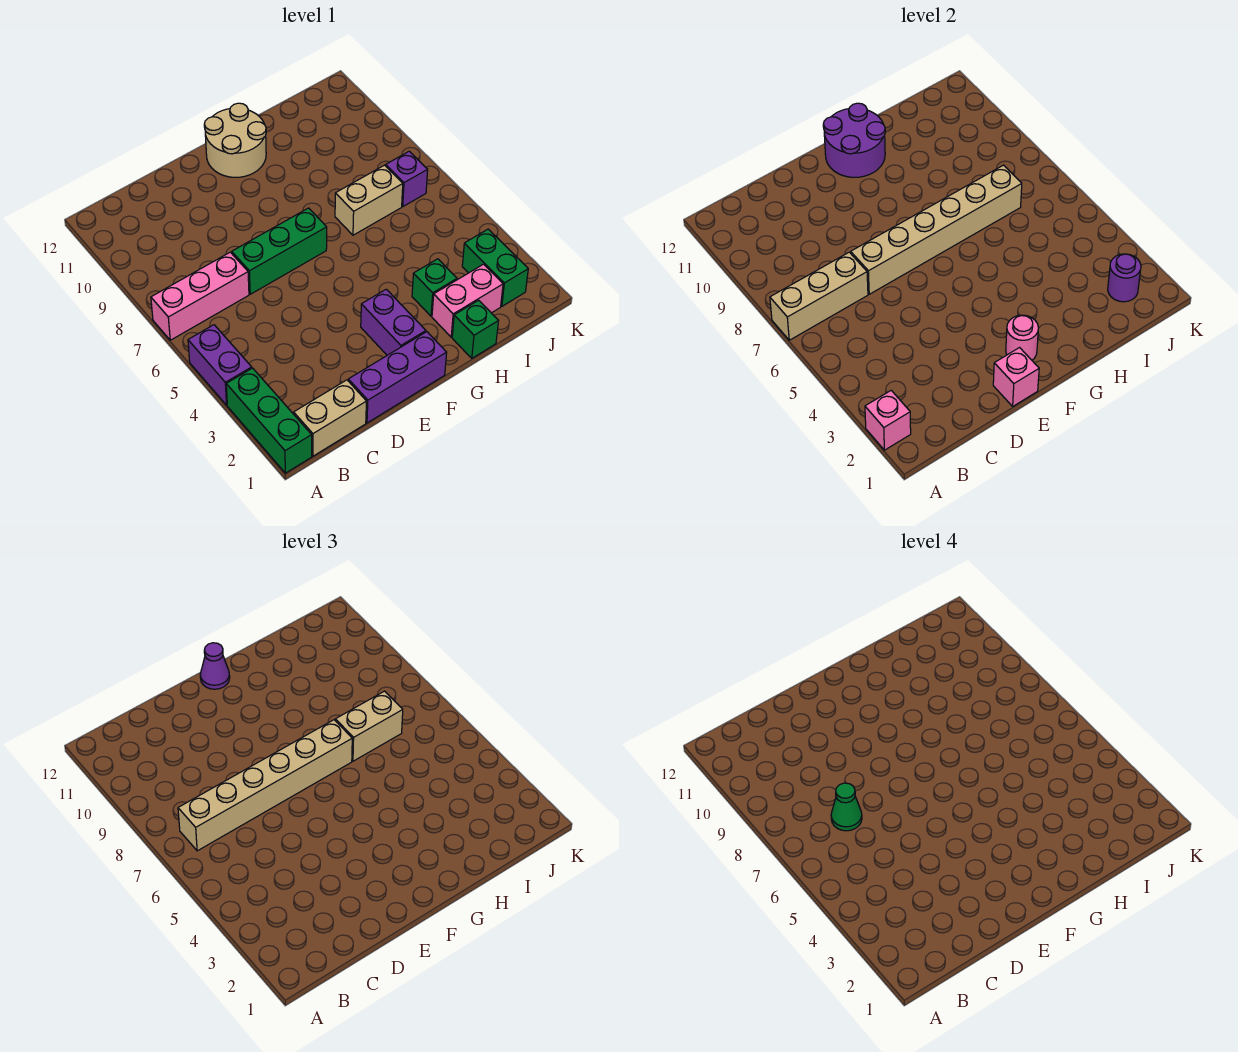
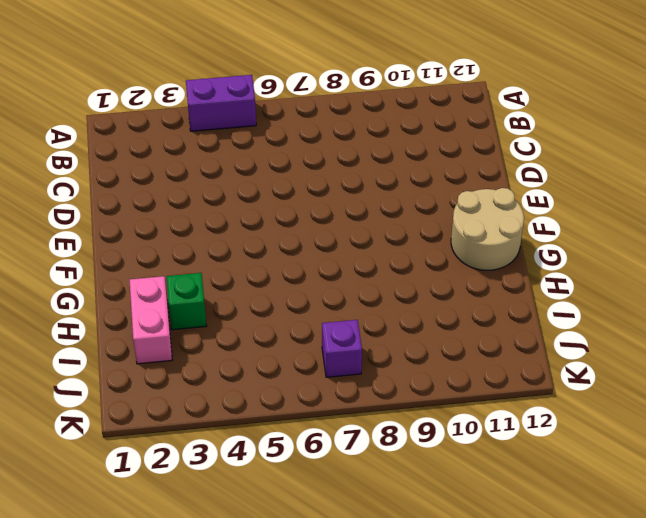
none -> green 1x3 brick [226,368,312,473]
none -> pink 1x3 brick [151,252,249,340]
none -> tan 1x2 brick [294,380,367,456]

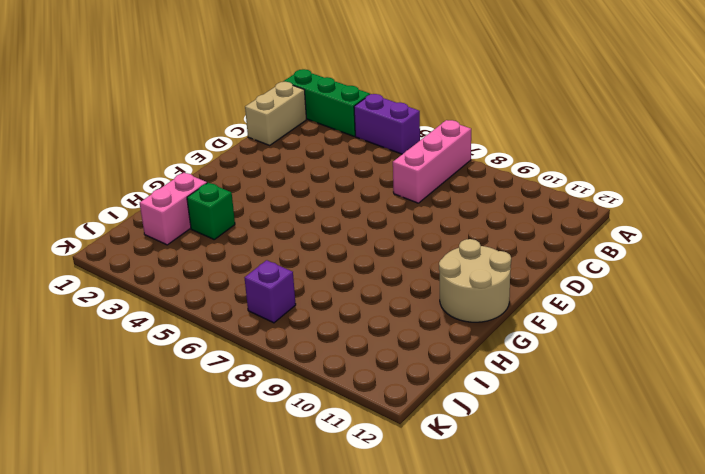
none -> purple 1x3 brick [348,332,447,423]
none -> green 1x3 brick [232,208,327,294]
none -> purple 1x2 brick [361,289,426,355]

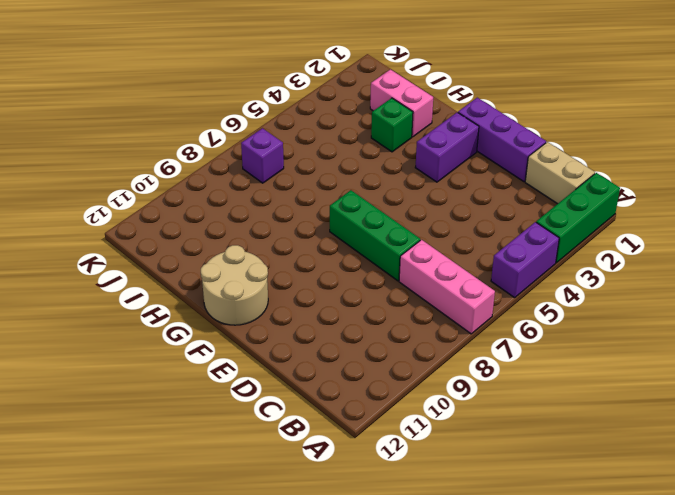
none -> green 1x1 brick [452,300,498,358]
none -> tan 1x2 brick [335,165,403,235]
none -> green 1x2 brick [462,229,528,306]

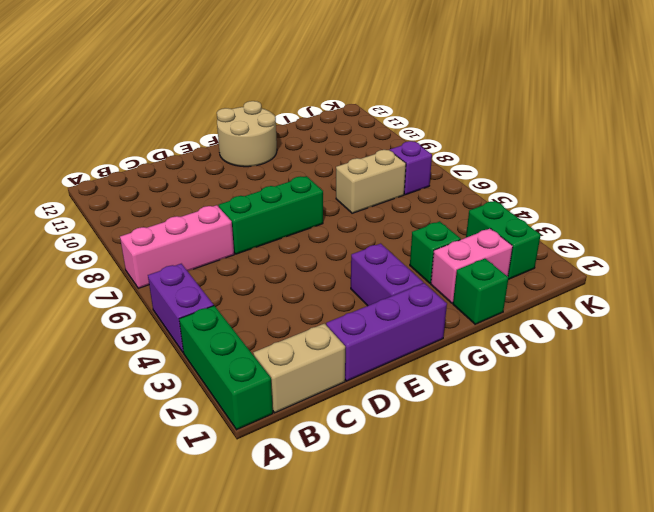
none -> pink 1x1 brick [865,390,911,450]
none -> tan 1x3 brick [770,252,868,340]
none -> tan 1x6 brick [851,165,1022,294]

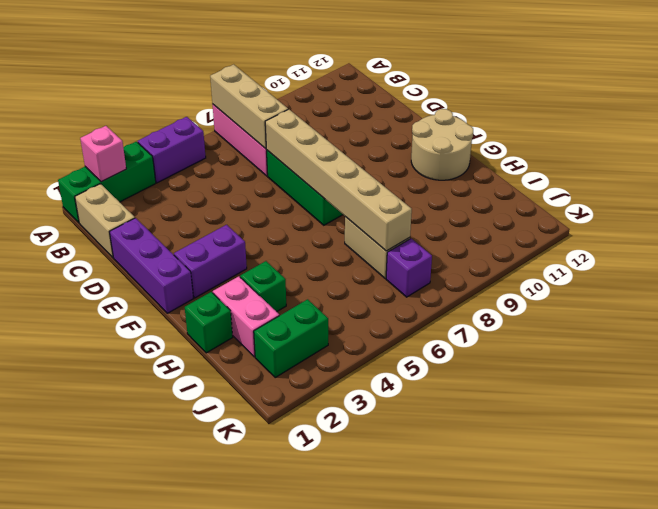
none -> pink 1x1 brick [993,348,1039,406]
none -> pink 1x1 round brick [1006,315,1038,360]
none -> purple 2x2 round brick [823,103,885,177]

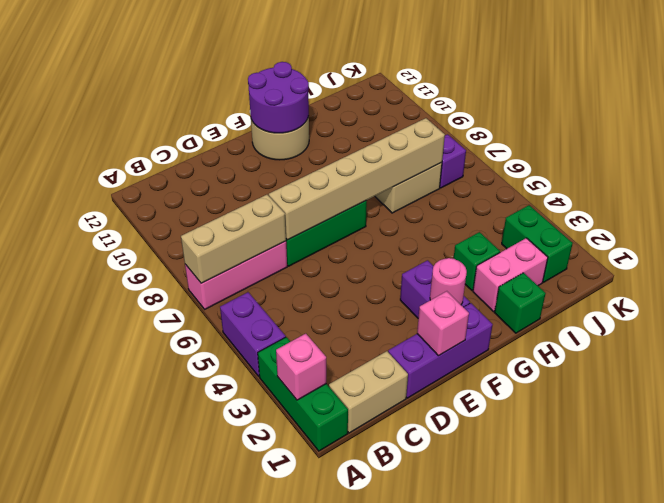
none -> purple 1x1 round brick [1108,254,1141,302]
none -> tan 1x6 brick [178,720,352,851]
none -> purple 1x1 cone [200,643,230,689]

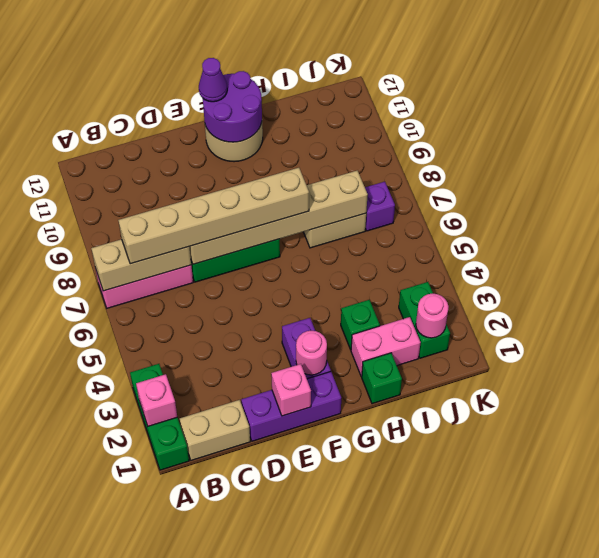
pink 1x1 round brick [416,294,449,338] -> purple 1x1 round brick [1108,254,1141,302]
none -> purple 1x2 brick [188,325,252,405]
none -> tan 1x2 brick [335,691,403,761]
none -> green 1x1 cone [831,783,862,831]

